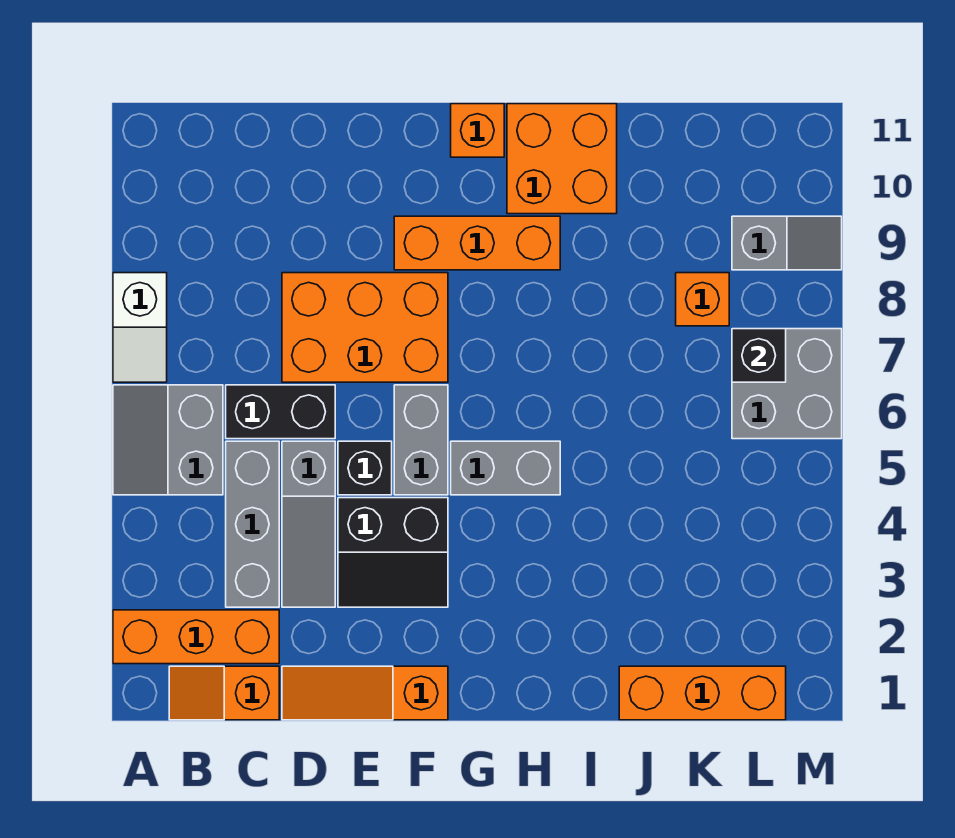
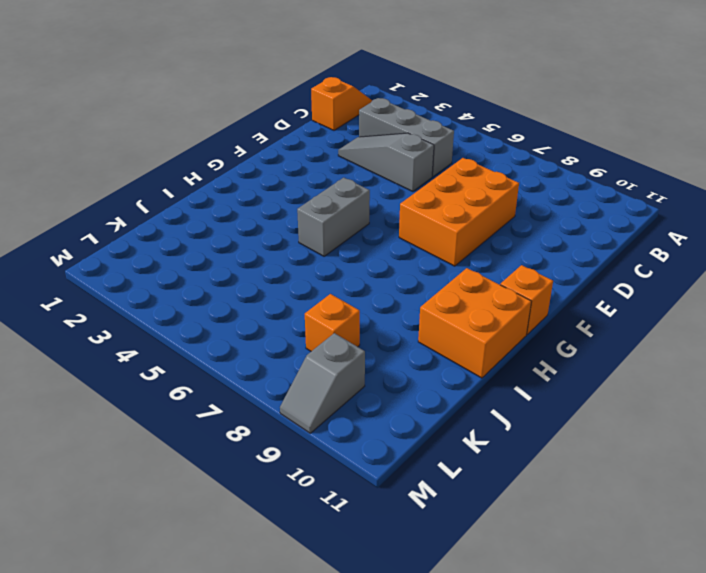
none -> orange 1x3 brick [113,610,279,664]
none -> grey 2x2 slope [113,385,223,495]
none -> white 1x2 slope [113,273,167,382]

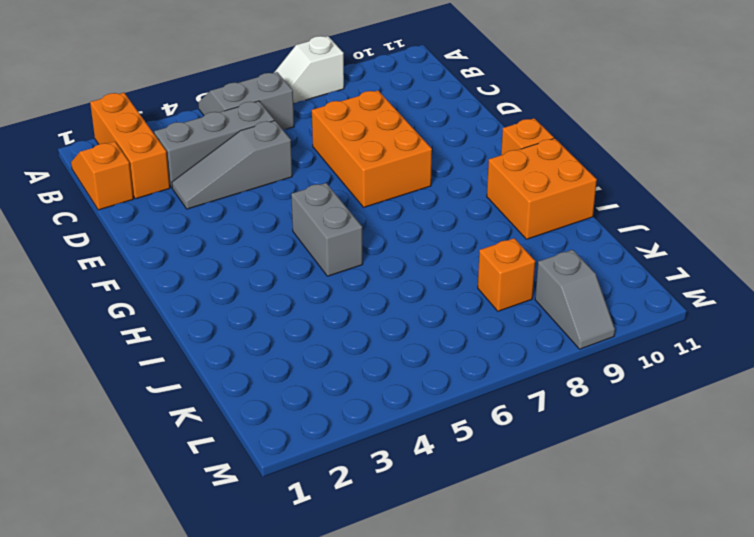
none -> black 1x2 brick [226,385,335,439]
none -> orange 1x3 slope [282,666,448,720]
none -> black 2x2 slope [338,498,448,607]

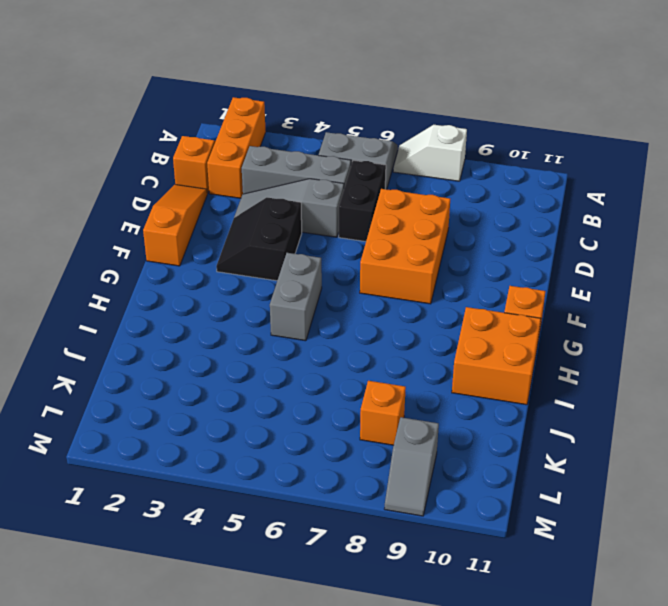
none -> black 1x1 brick [338,441,392,495]
none -> grey 1x2 brick [394,385,448,495]
none -> orange 1x3 brick [394,216,560,270]

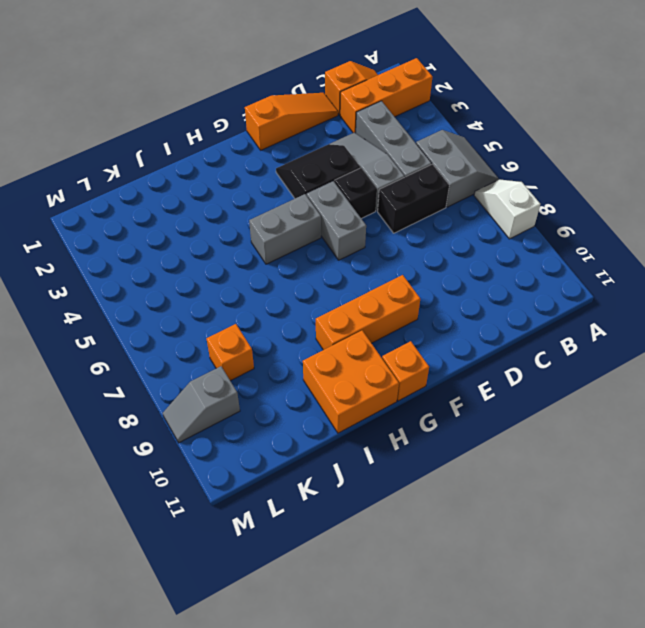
none -> orange 2x3 brick [282,273,448,382]
none -> orange 1x3 brick [619,666,786,720]
none -> grey 2x2 brick [732,329,842,439]

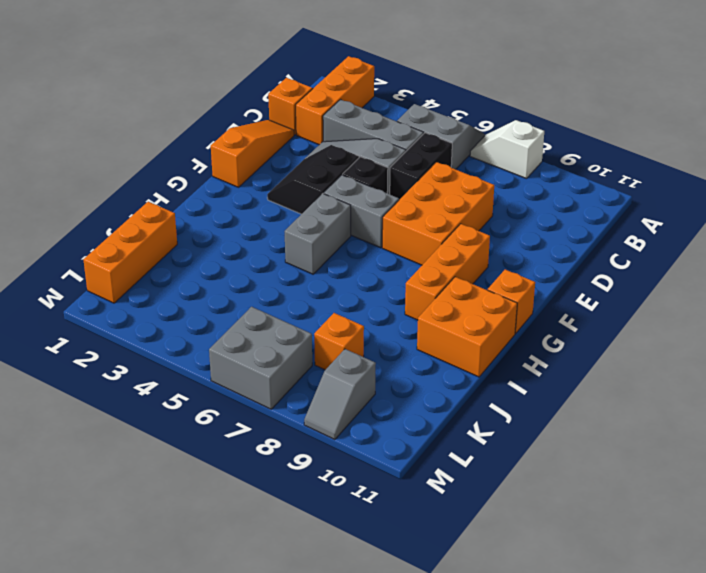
none -> black 1x1 brick [732,329,786,382]

